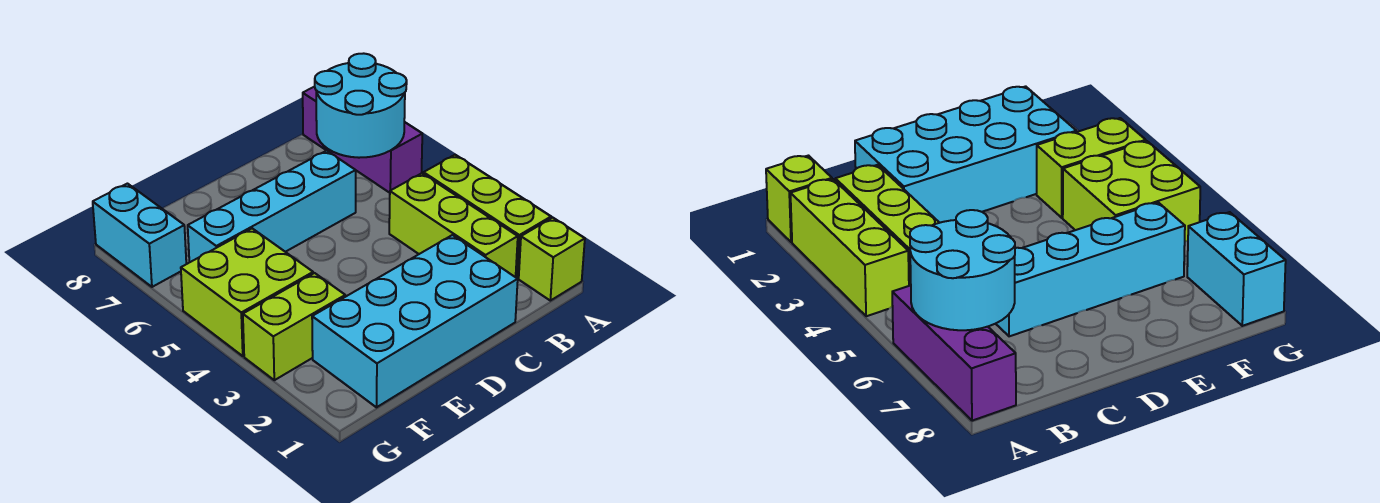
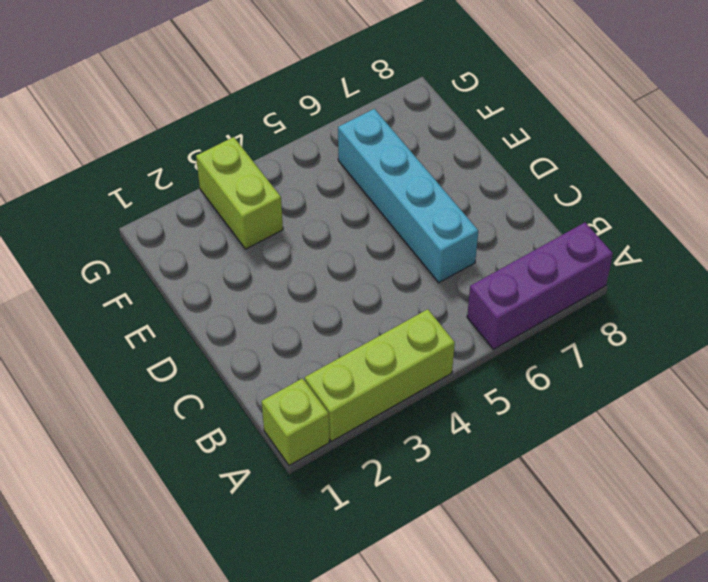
none -> lime 1x3 brick [389,173,518,277]
none -> cyan 2x4 brick [312,235,518,407]

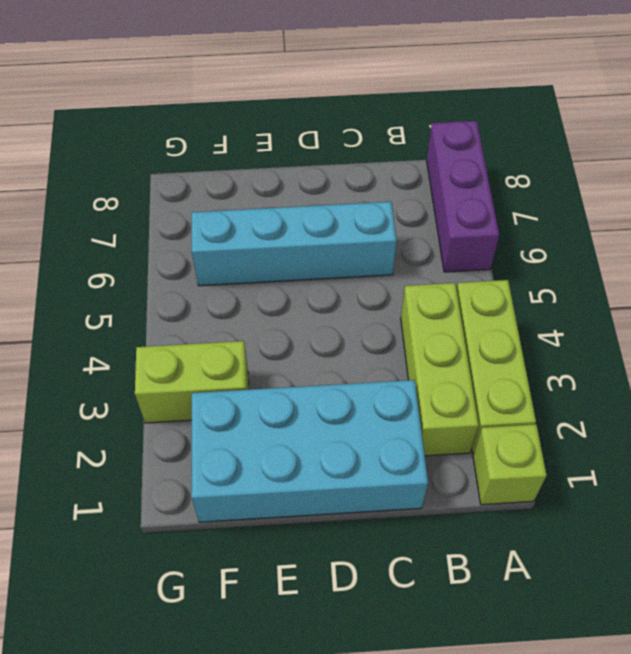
none -> lime 2x2 brick [181,228,313,356]
none -> cyan 1x2 brick [93,184,186,287]

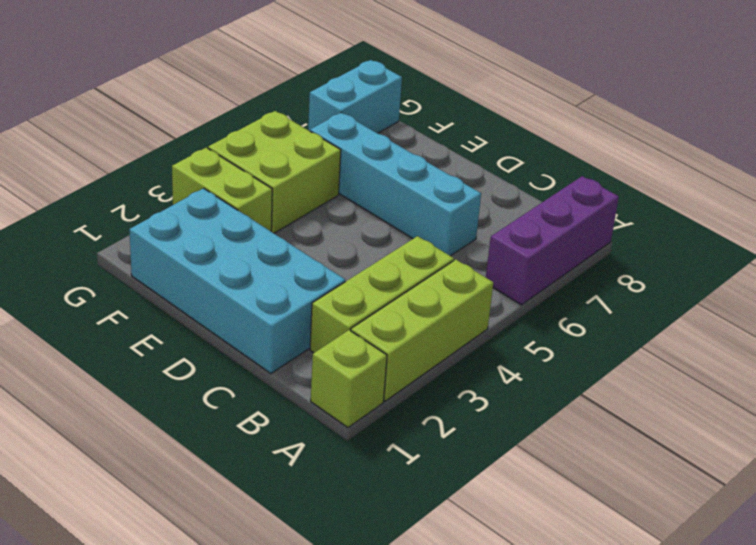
none -> cyan 2x2 round brick [315,53,407,158]

